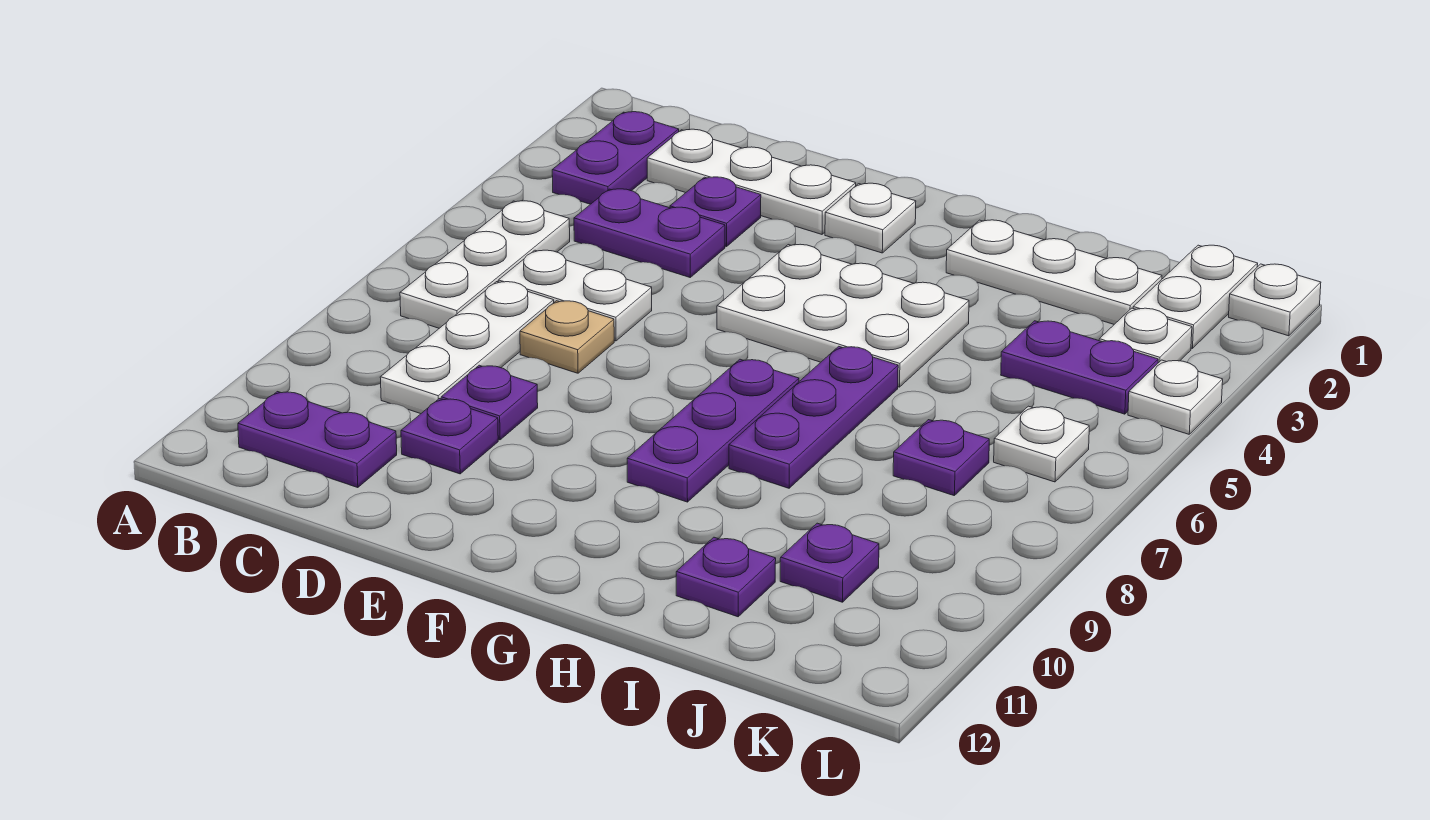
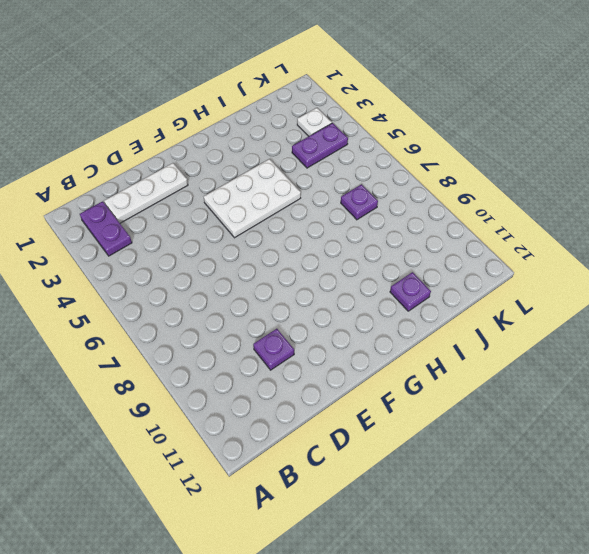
none -> white 1x3 plate [400,201,570,328]
none -> purple 1x2 plate [238,392,397,488]
none -> purple 1x2 plate [574,189,725,277]

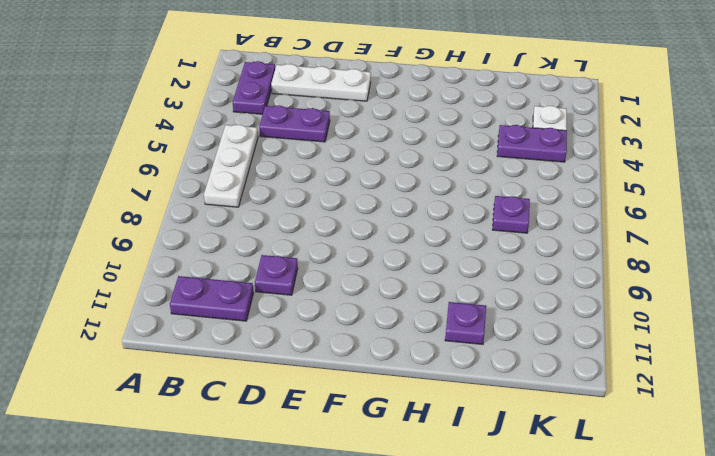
none -> white 1x2 plate [498,250,652,341]
none -> white 1x3 plate [380,282,554,414]
none -> purple 1x1 plate [670,177,761,247]

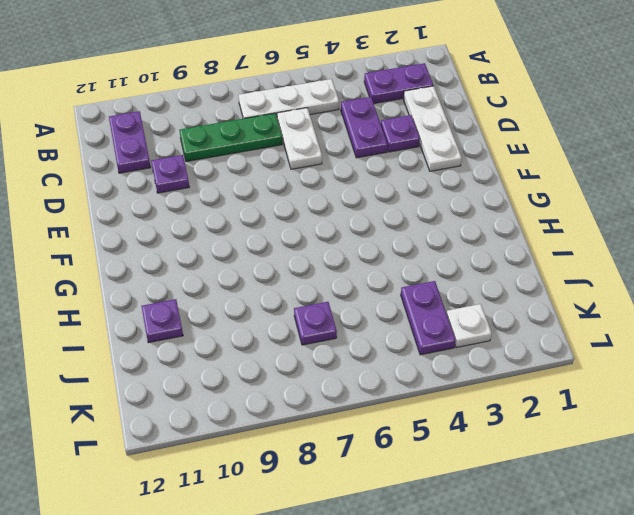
green 1x3 plate [179,113,282,162] -> white 1x3 plate [380,282,554,414]
none -> tan 1x1 plate [520,301,614,373]
none -> purple 1x1 plate [441,365,538,440]
none -> white 1x1 plate [825,183,916,253]

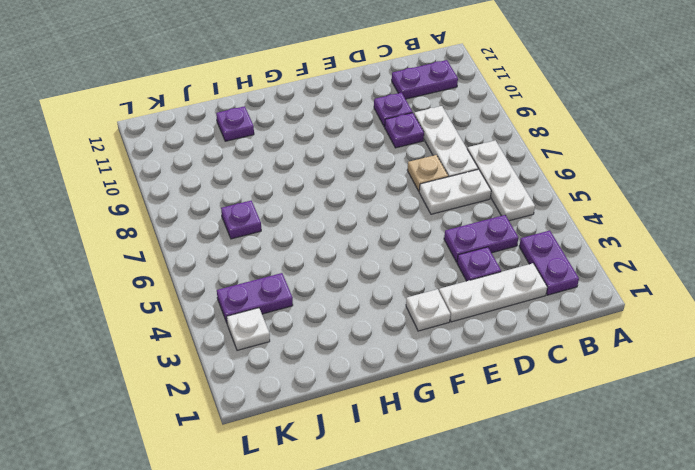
none -> white 2x3 plate [717,244,969,387]
none -> purple 1x3 plate [627,359,799,502]
none -> white 1x3 plate [946,220,1162,324]

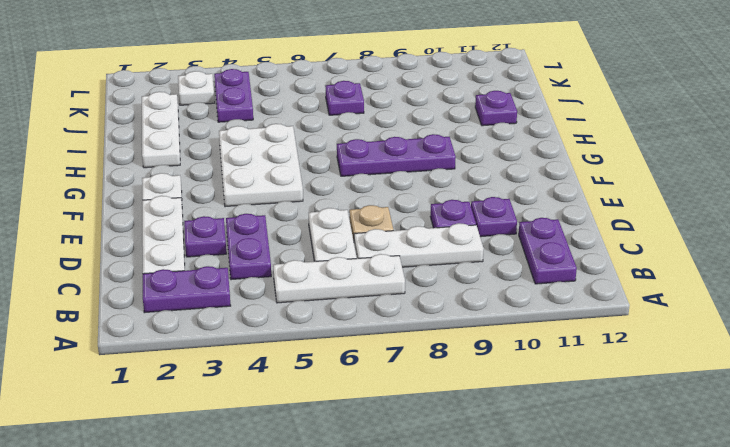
none -> purple 1x3 plate [729,346,898,488]
none -> purple 1x1 plate [780,523,879,602]
none -> white 1x2 plate [1133,245,1258,348]

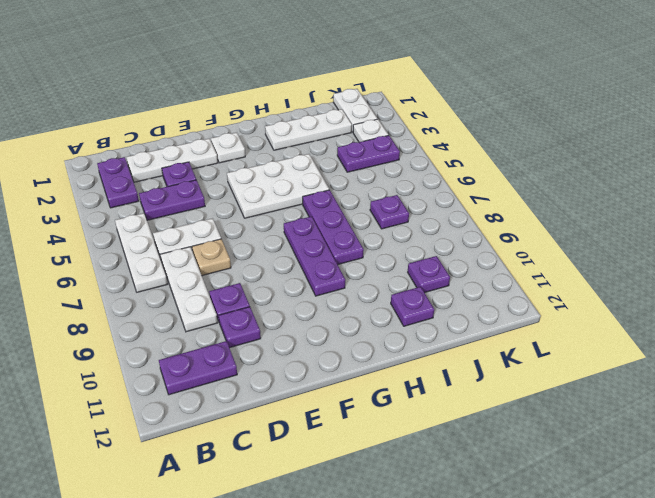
none -> white 1x1 plate [994,406,1089,482]
none -> white 1x1 plate [1229,264,1321,336]
none -> white 1x1 plate [1128,360,1223,434]

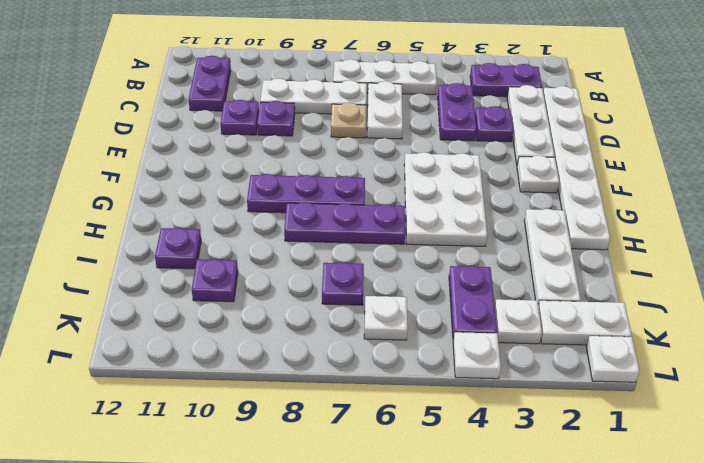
white 1x6 plate [543,86,610,250] -> none

